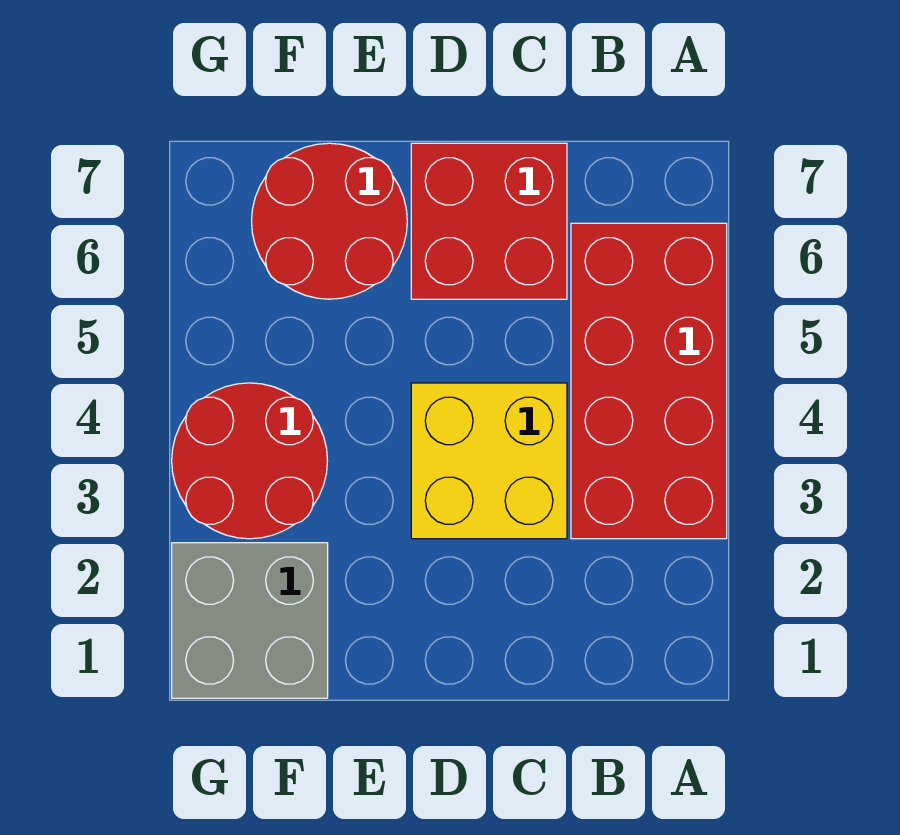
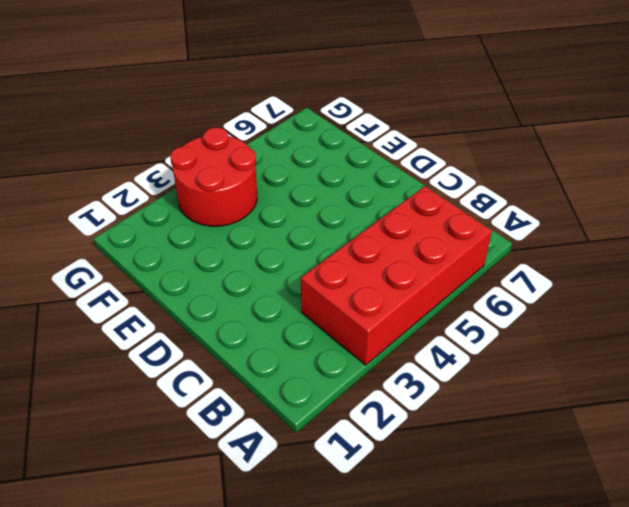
none -> yellow 2x2 brick [411,383,567,539]
none -> red 2x2 brick [411,143,567,299]

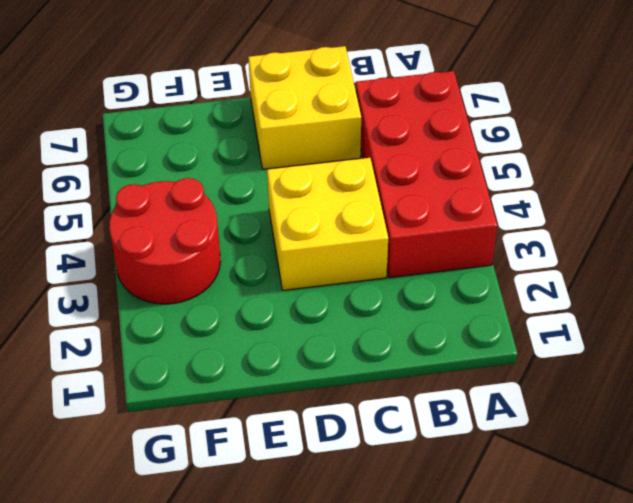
yellow 2x2 brick [248,46,361,169] -> red 2x2 brick [411,143,567,299]
none -> red 2x2 round brick [252,143,407,299]
none -> grey 2x2 brick [172,543,328,698]

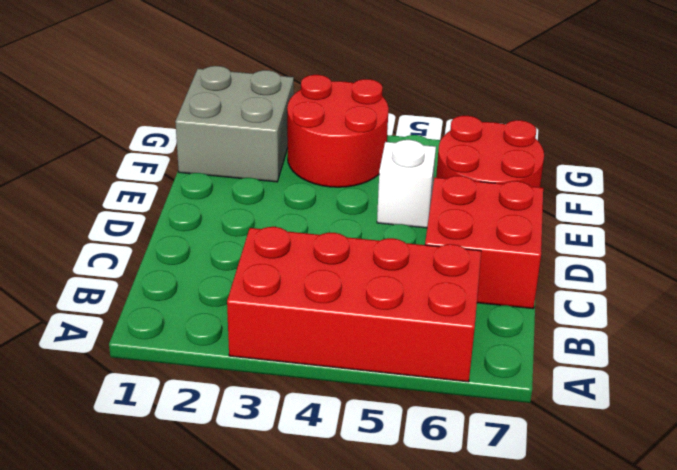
white 1x1 brick [377,140,436,228] -> none
none -> yellow 2x2 brick [411,383,567,539]

